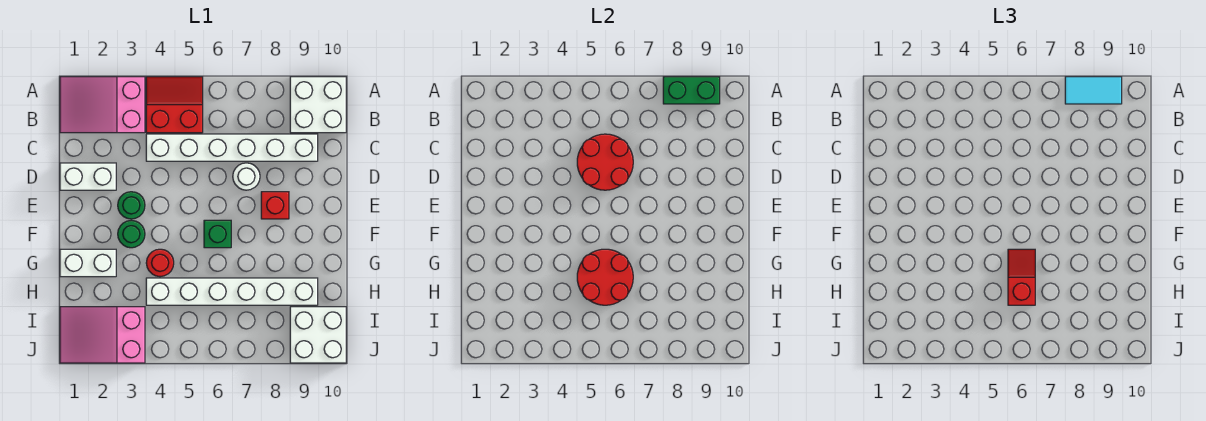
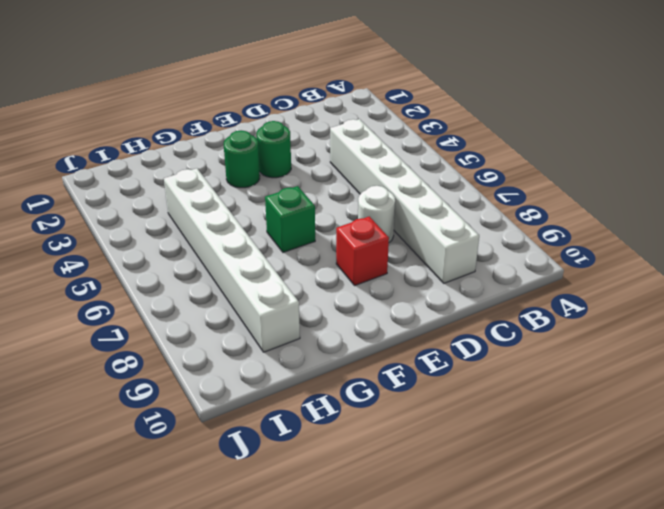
none -> pink 2x3 slope [60,77,145,133]
none -> red 2x2 slope [146,77,203,133]
none -> white 2x2 brick [290,77,346,133]

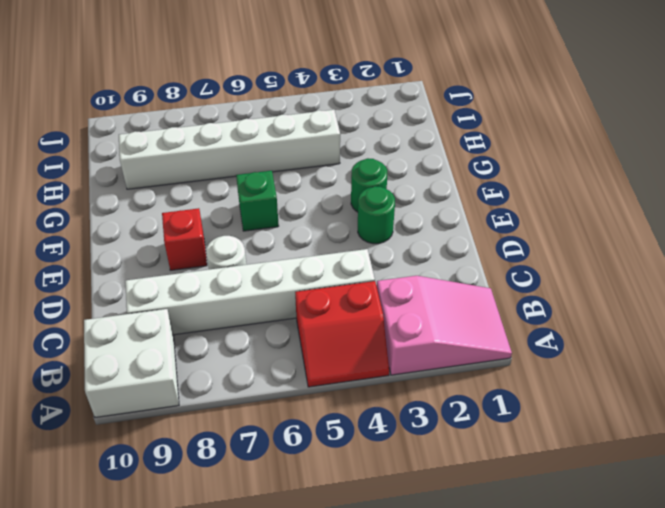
none -> white 1x2 brick [60,163,116,190]
none -> white 1x2 brick [60,249,116,277]
none -> red 1x1 round brick [146,249,174,277]

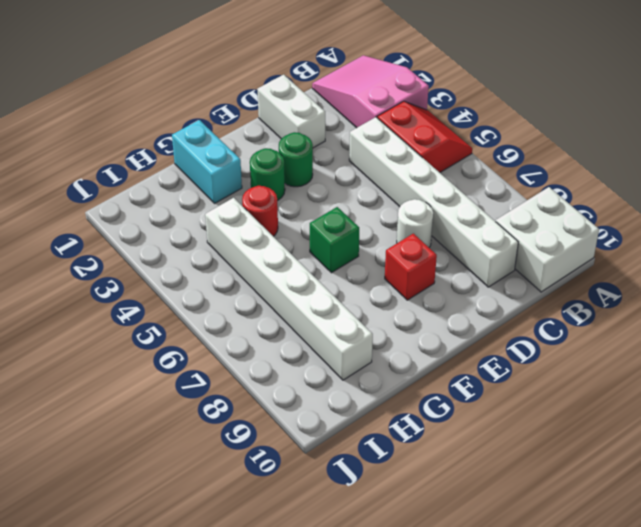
cyan 1x2 brick [172,120,242,203] -> white 1x2 brick [60,249,116,277]
none -> pink 2x3 slope [60,307,145,363]
none -> white 2x2 brick [290,307,346,363]
none -> green 1x2 brick [663,77,720,104]

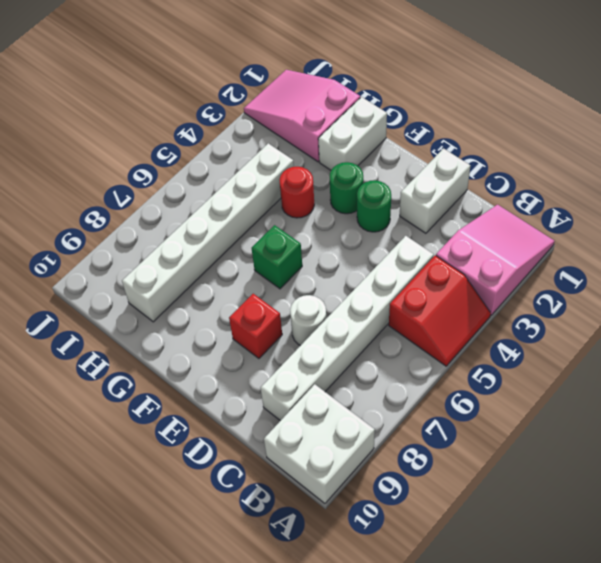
pink 2x3 slope [244,70,360,162] -> pink 2x3 slope turned to [60,307,145,363]
none -> white 2x2 brick [290,307,346,363]
none -> green 1x2 brick [663,77,720,104]
none -> red 2x2 round brick [577,134,633,190]

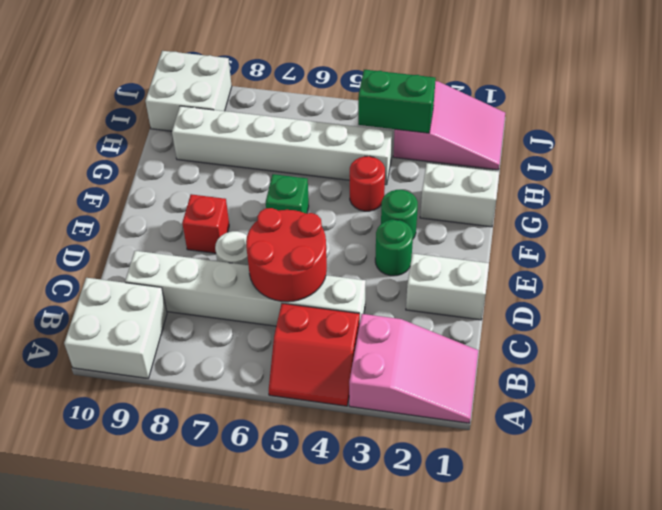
green 1x2 brick [358,70,436,133] -> green 1x2 brick moved to [663,77,720,104]
none -> red 2x2 round brick [577,249,633,305]
none -> cyan 1x2 tile [1065,77,1122,104]
none -> red 1x2 slope [1008,249,1035,305]

